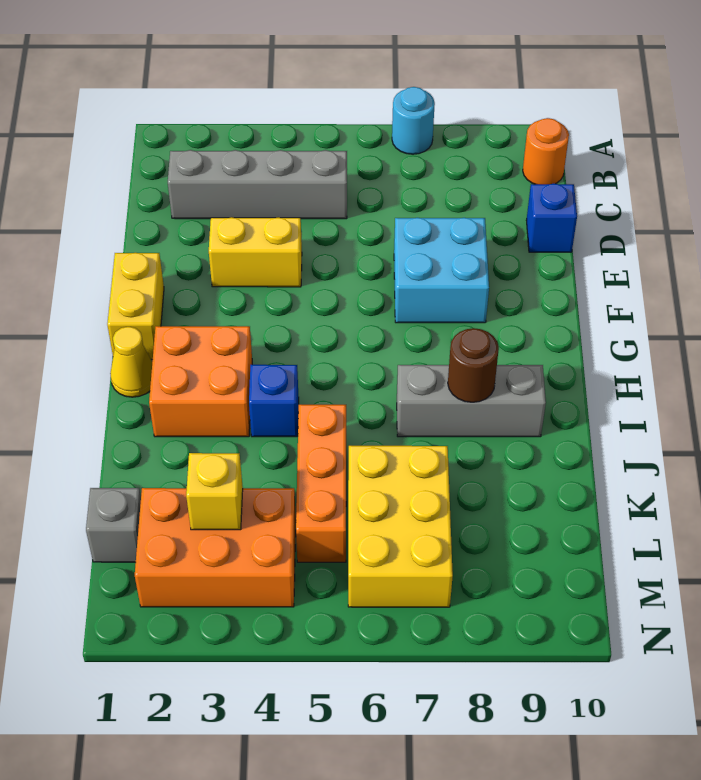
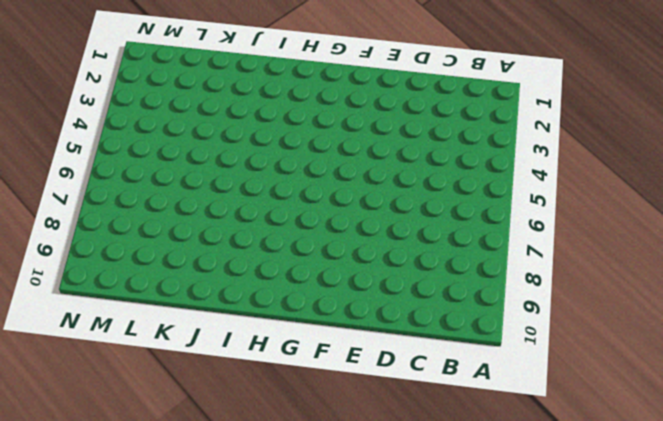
none -> cyan 1x1 round brick [392,87,435,154]
none -> orange 1x1 round brick [523,118,569,184]
none -> grey 1x4 brick [168,150,347,219]

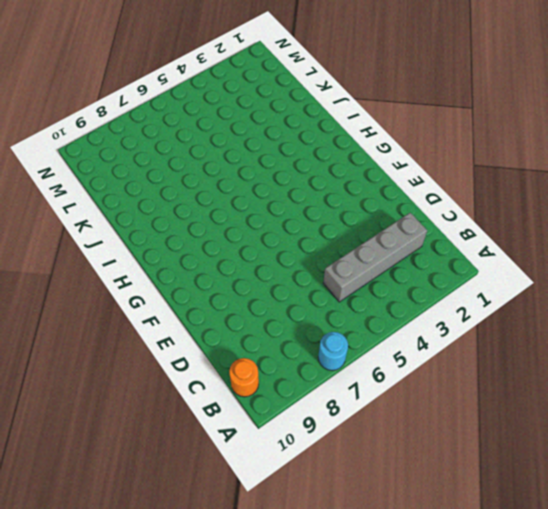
none -> blue 1x1 brick [526,184,577,252]
none -> yellow 1x2 brick [209,217,302,287]
none -> cyan 2x2 brick [394,218,489,323]

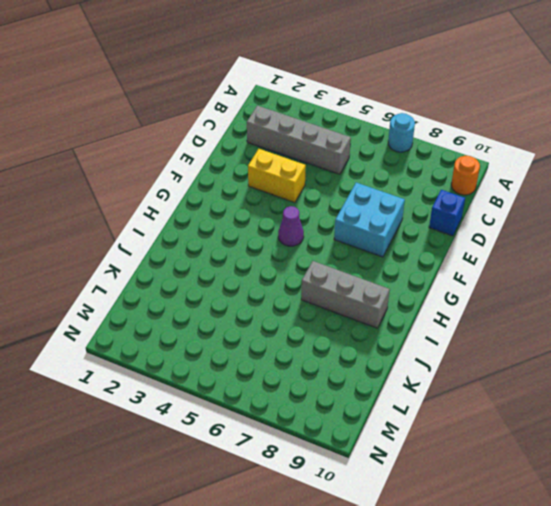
purple 1x1 cone [278,206,304,246] -> none
none -> yellow 1x2 brick [107,253,164,359]
none -> yellow 1x1 cone [110,327,152,397]
none -> orange 2x2 brick [149,326,252,437]

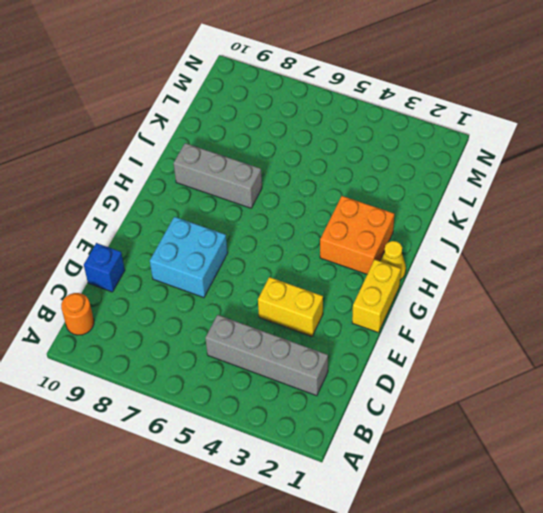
none -> cyan 1x1 round brick [392,87,435,154]
none -> blue 1x1 brick [249,365,299,437]
none -> orange 1x3 brick [296,405,346,562]

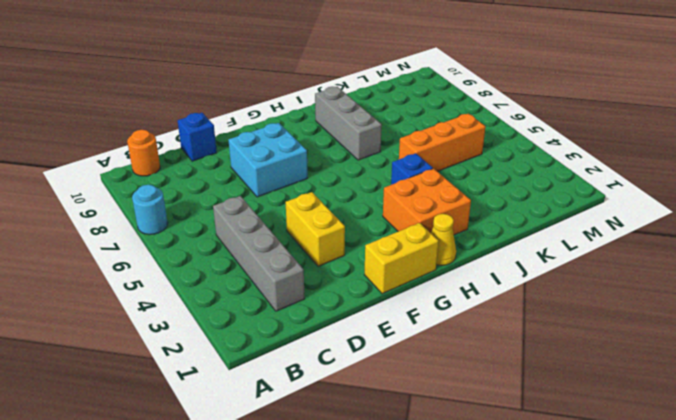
none -> yellow 2x3 brick [348,446,453,607]
none -> grey 1x1 brick [86,488,141,562]
none -> orange 2x3 brick [135,488,296,607]

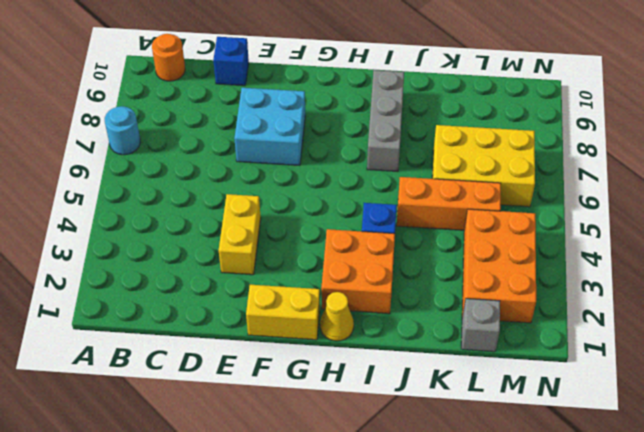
none -> grey 1x4 brick [168,150,347,219]
none -> brown 1x1 round brick [448,328,499,402]
none -> yellow 1x1 brick [186,453,243,530]

